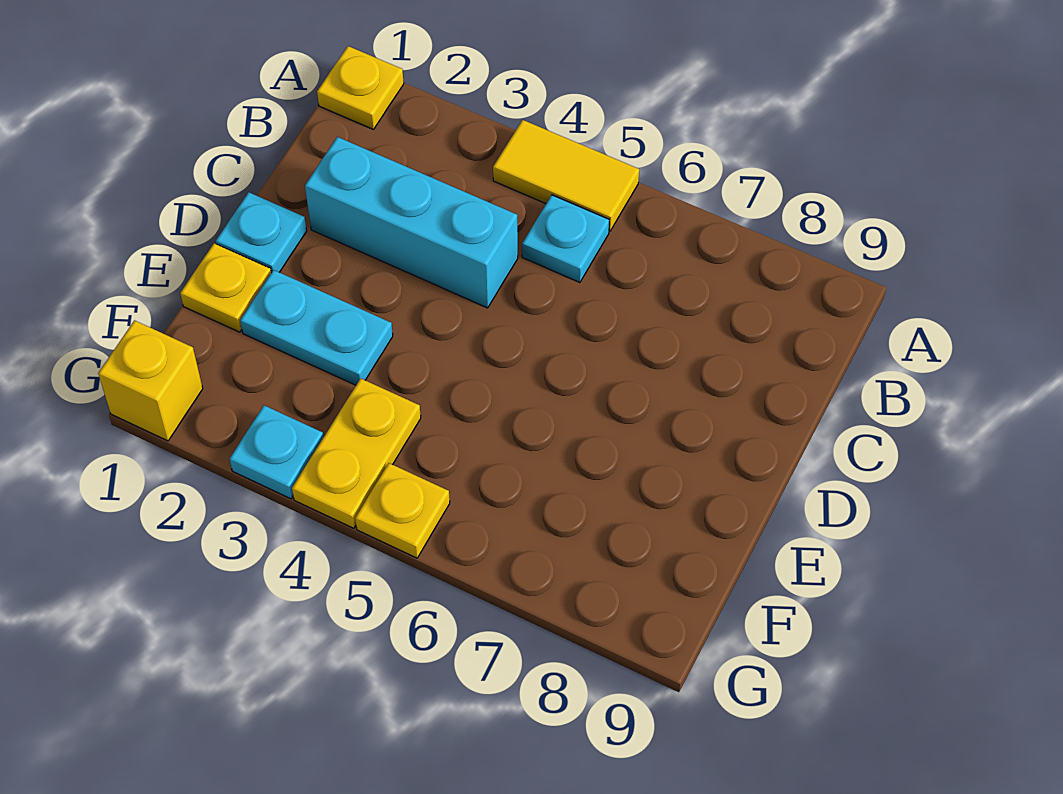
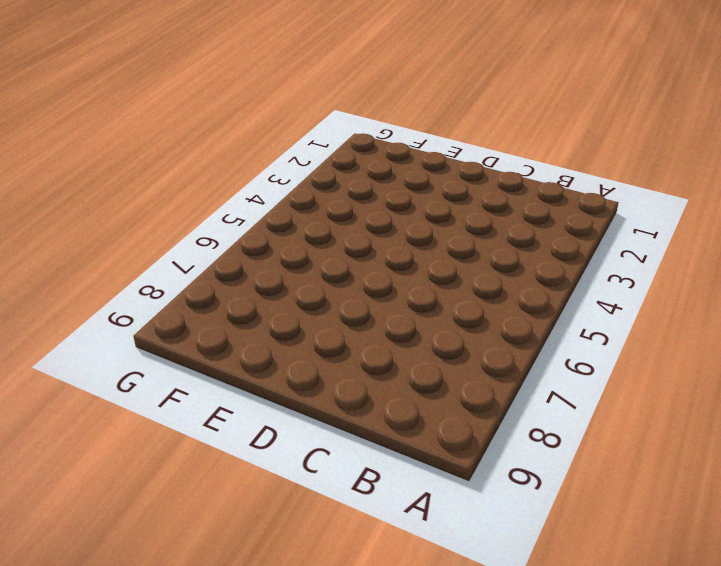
none -> yellow 1x1 plate [317,46,404,130]
none -> yellow 1x2 tile [493,120,639,231]

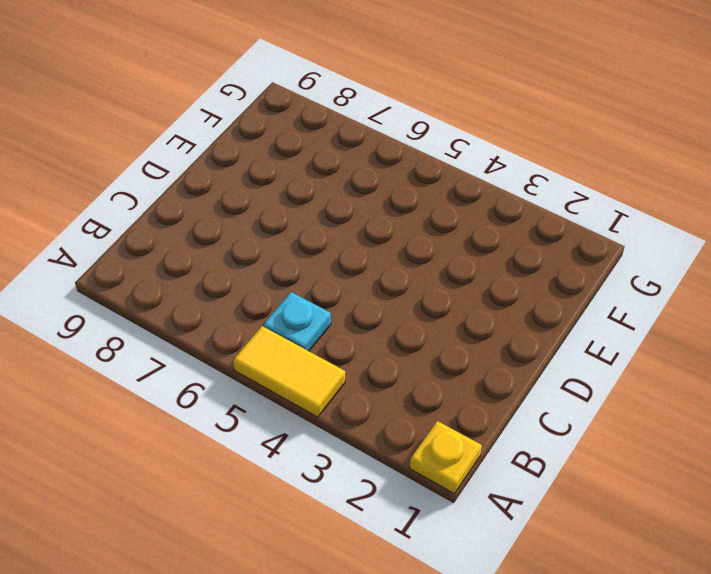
none -> cyan 1x3 brick [305,137,518,308]
none -> cyan 1x1 plate [216,192,307,272]

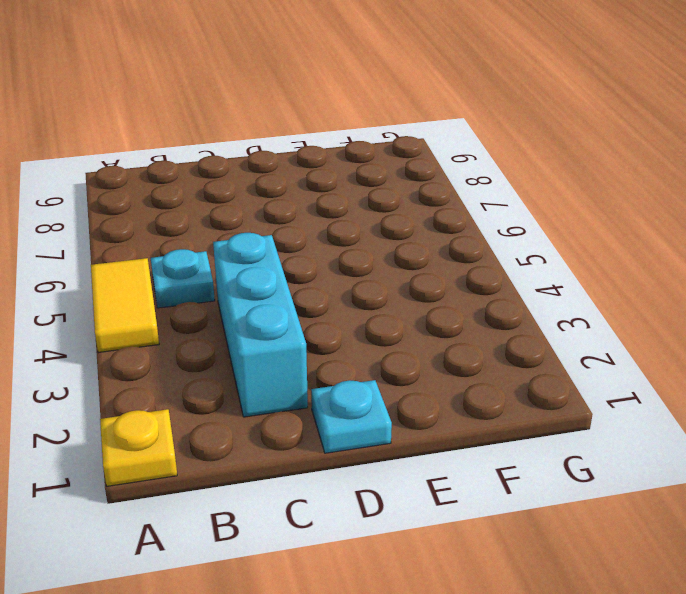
none -> yellow 1x1 plate [180,243,271,332]
none -> cyan 1x2 plate [240,270,393,385]

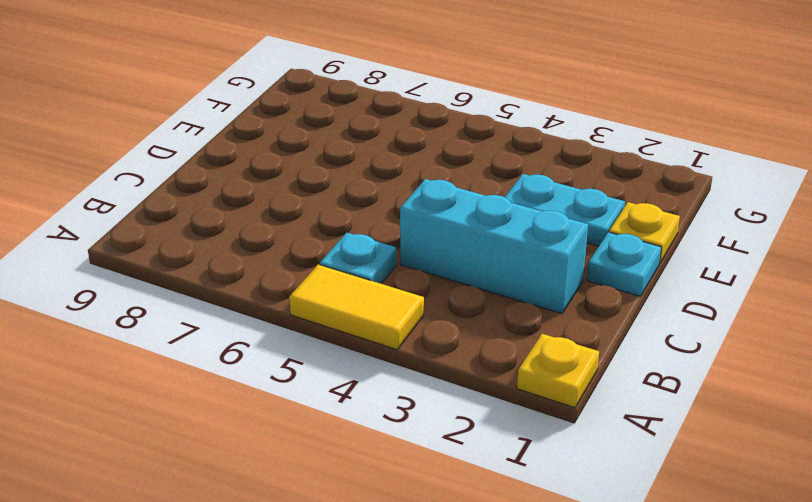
none -> yellow 1x2 plate [292,378,421,528]
none -> yellow 1x1 brick [98,320,203,441]

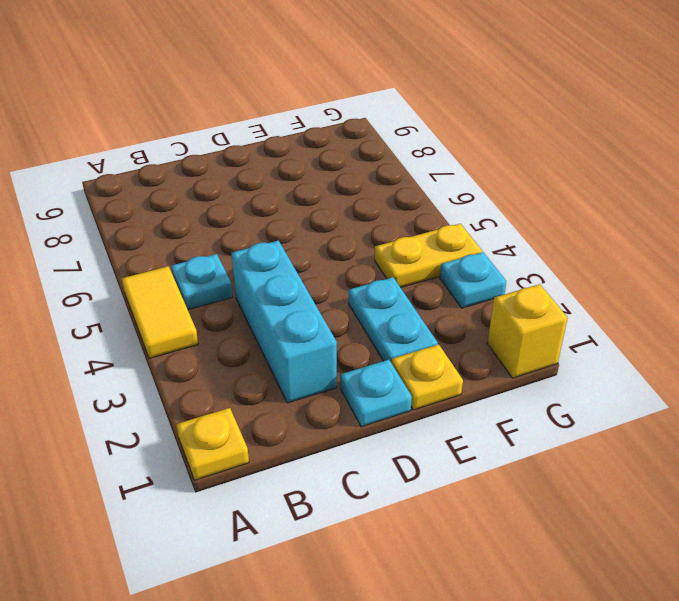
none -> yellow 1x1 plate [355,463,450,558]

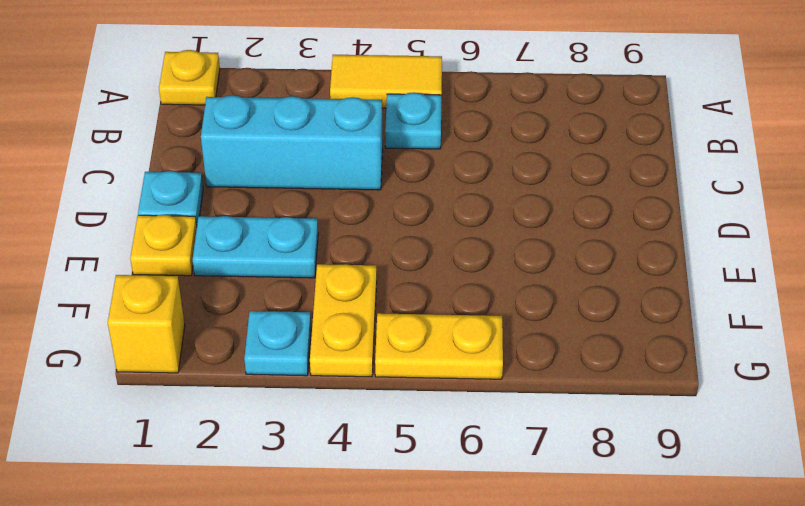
yellow 1x2 plate [375,313,503,379] -> yellow 1x1 plate [355,463,450,558]

